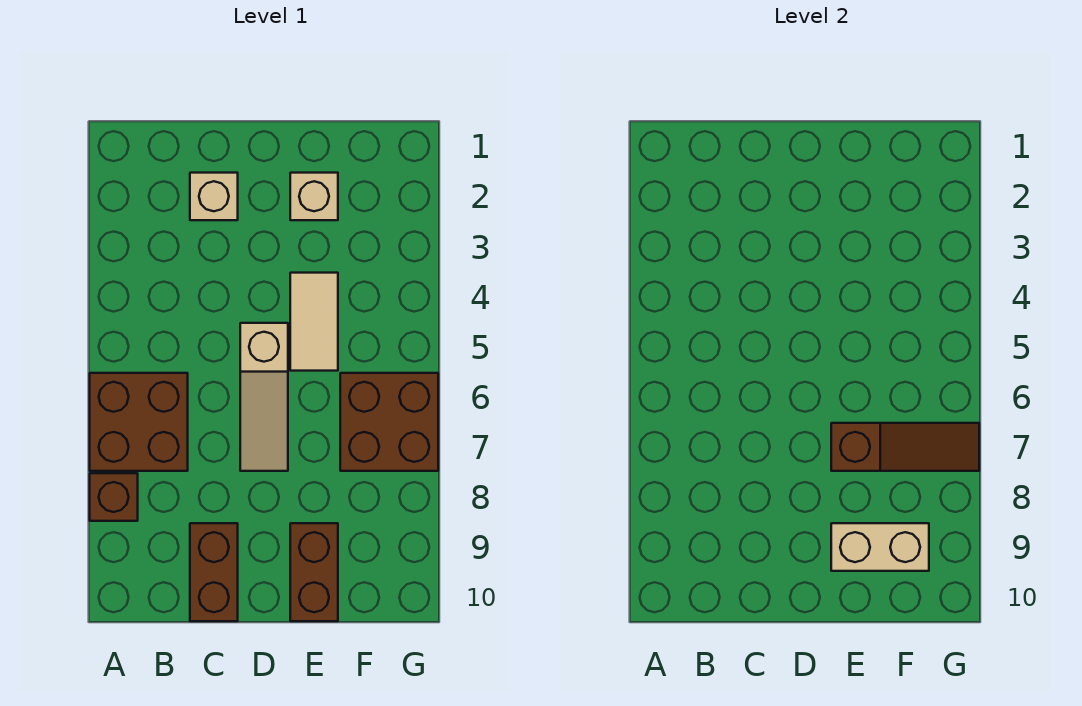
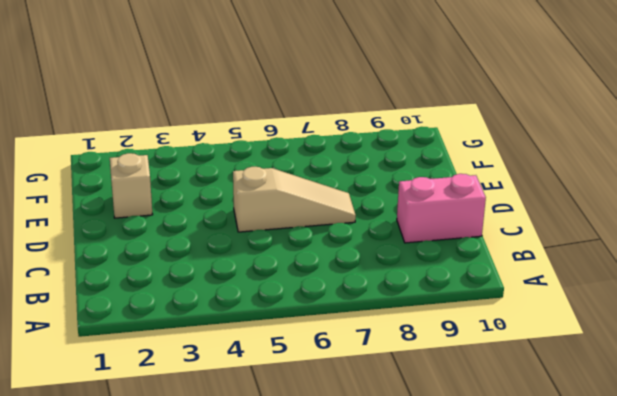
pink 1x2 brick [397,174,486,243] -> brown 1x2 brick [190,523,238,621]
none -> brown 2x2 brick [90,373,188,471]
none -> brown 1x1 brick [90,473,138,521]

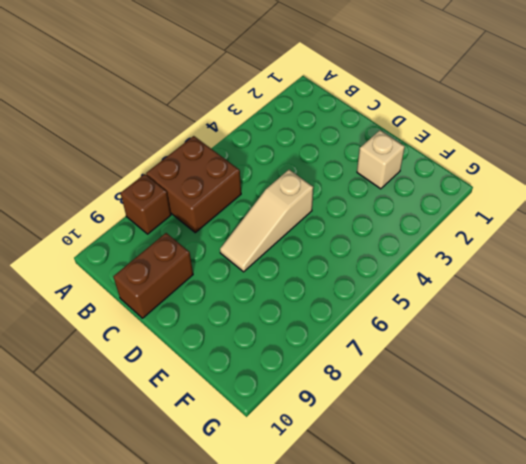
none -> tan 1x1 brick [190,173,238,220]
none -> tan 1x2 tile [290,273,338,371]

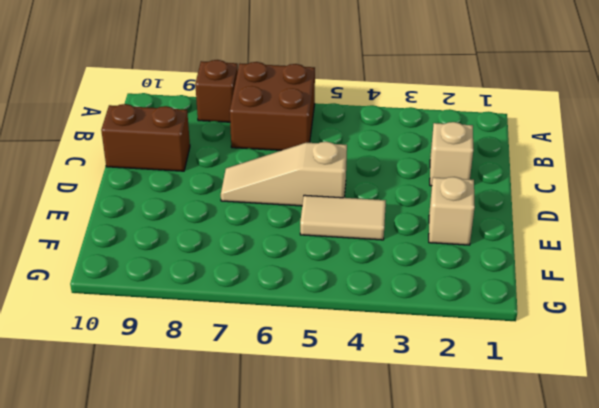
none -> brown 1x2 brick [290,523,338,621]
none -> brown 2x2 brick [340,373,438,471]

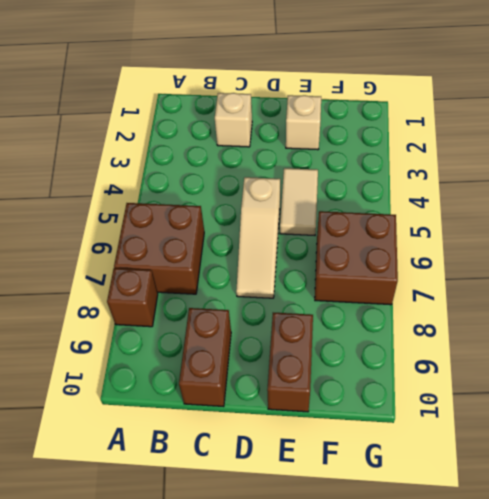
none -> brown 1x3 slope [831,423,979,471]
none -> tan 1x2 brick [831,523,929,571]

